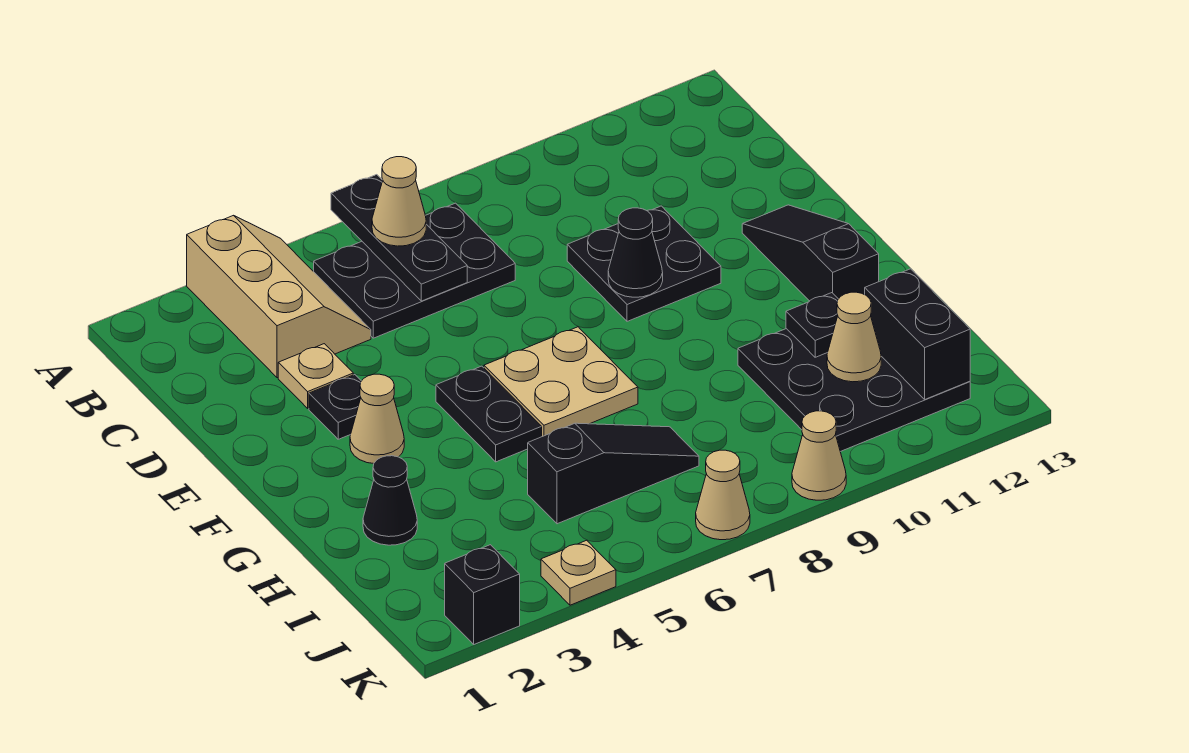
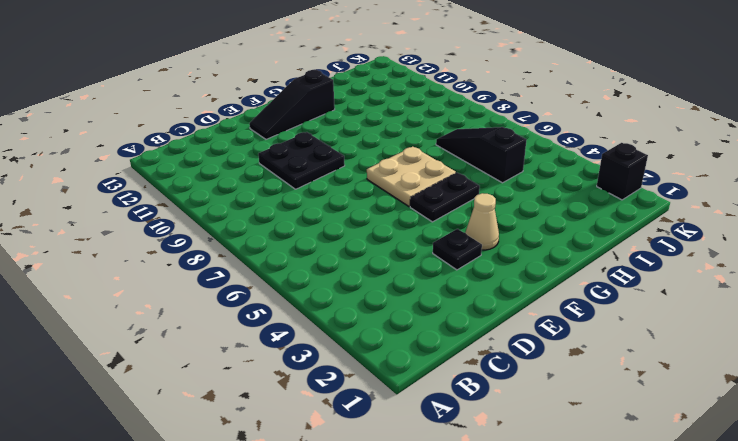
none -> tan 2x3 slope [187,215,371,378]
none -> black 2x3 plate [314,203,515,338]
none -> tan 1x1 plate [278,344,353,408]

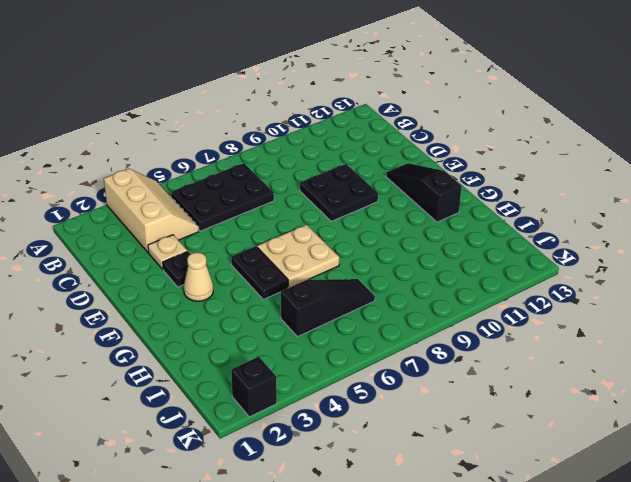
none -> black 1x1 cone [363,456,417,545]
none -> black 3x3 plate [738,329,970,452]
none -> tan 1x1 plate [541,540,616,605]

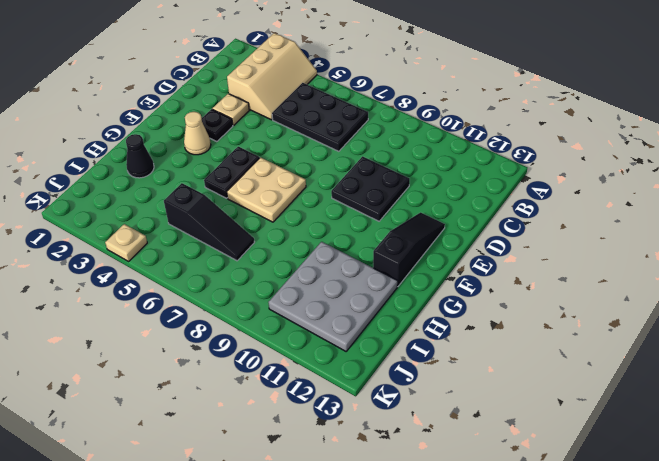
grey 3x3 plate [268,242,397,351] -> black 3x3 plate [738,329,970,452]
none -> black 1x1 brick [445,545,520,644]
none -> tan 1x1 cone [696,450,750,540]
none -> tan 1x1 cone [792,411,846,500]

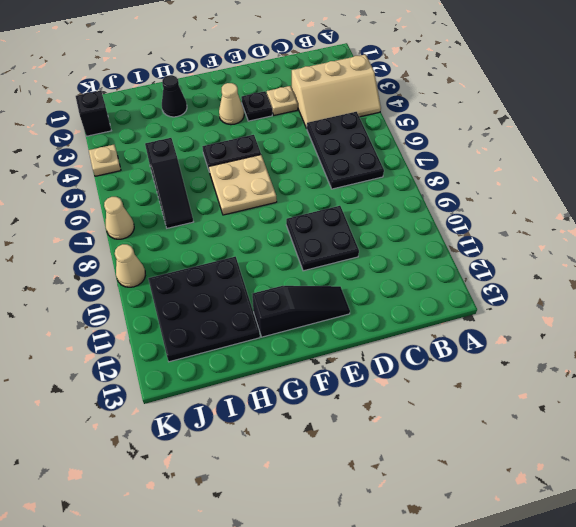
none -> black 1x3 plate [331,175,467,301]
none -> black 1x1 cone [608,208,663,297]
none -> black 1x1 plate [786,293,838,357]

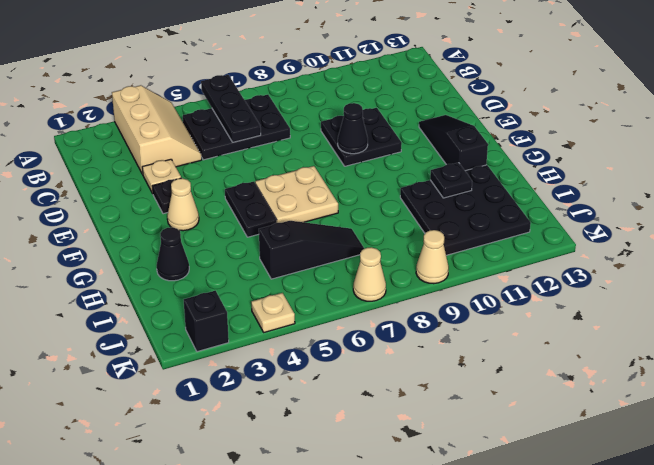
none -> tan 1x1 cone [827,292,881,382]
none -> black 1x2 brick [865,269,970,399]
none -> tan 1x1 cone [372,157,426,246]

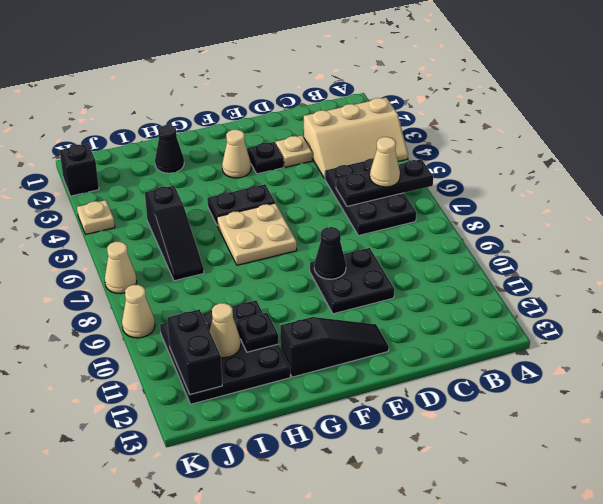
black 1x2 brick [167,309,222,395] -> black 1x2 brick turned to [865,269,970,399]

